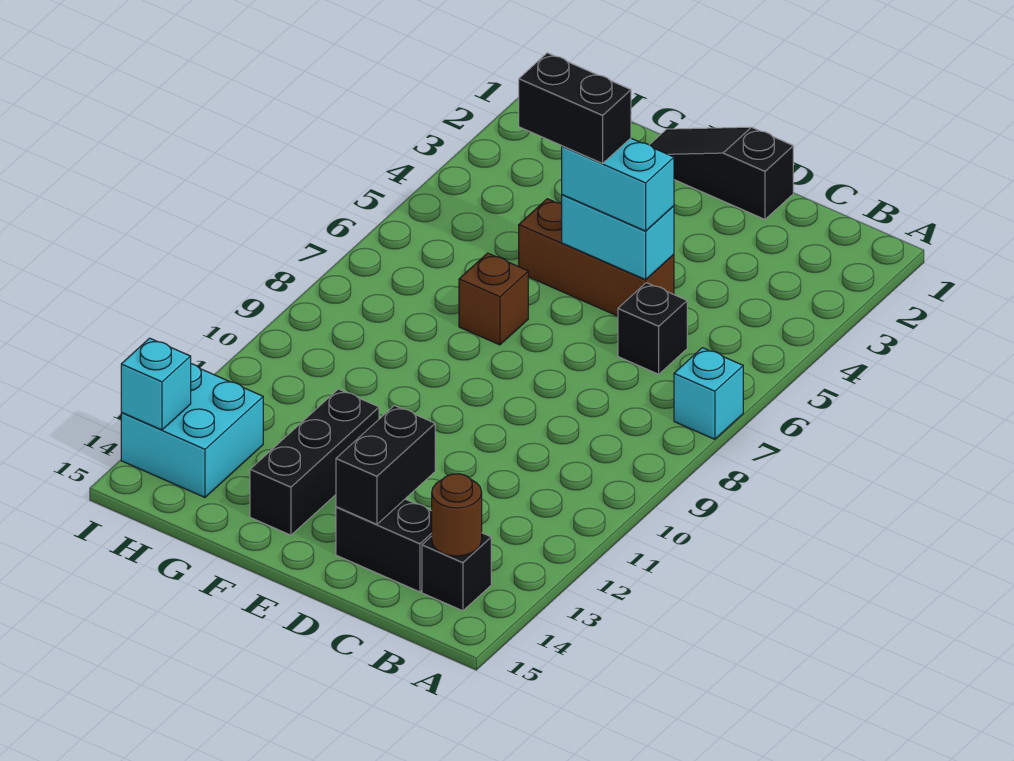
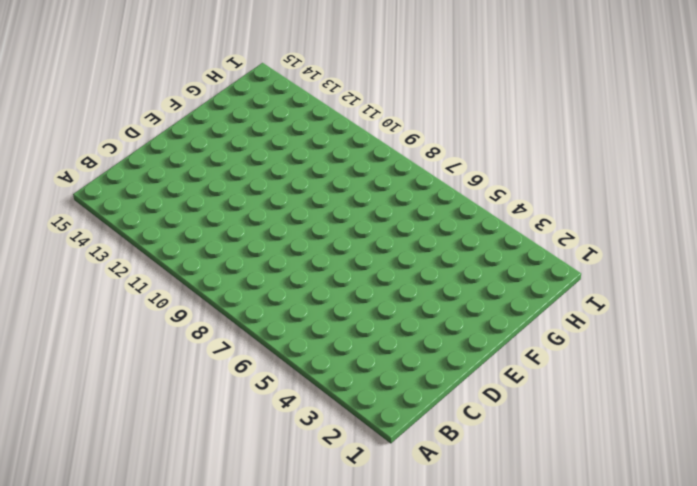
none -> cyan 1x1 brick [674,348,743,439]
none -> black 1x1 brick [422,533,491,611]
none -> black 1x1 brick [618,283,687,374]

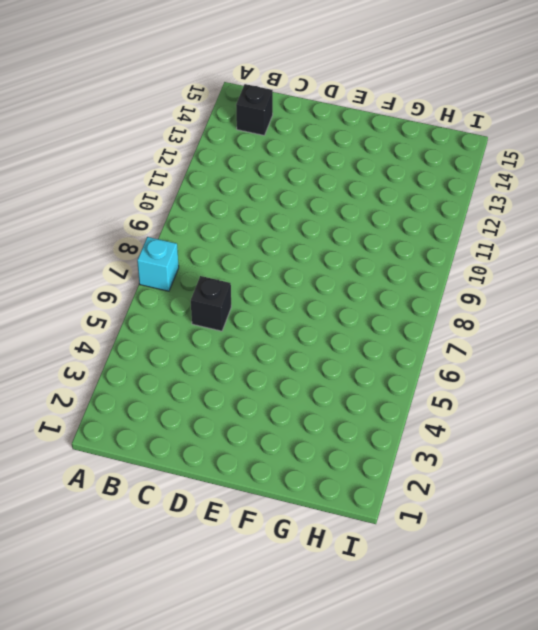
none -> black 1x2 brick [336,499,432,592]
none -> black 1x3 slope [650,127,793,219]
none -> brown 1x3 brick [519,199,674,316]

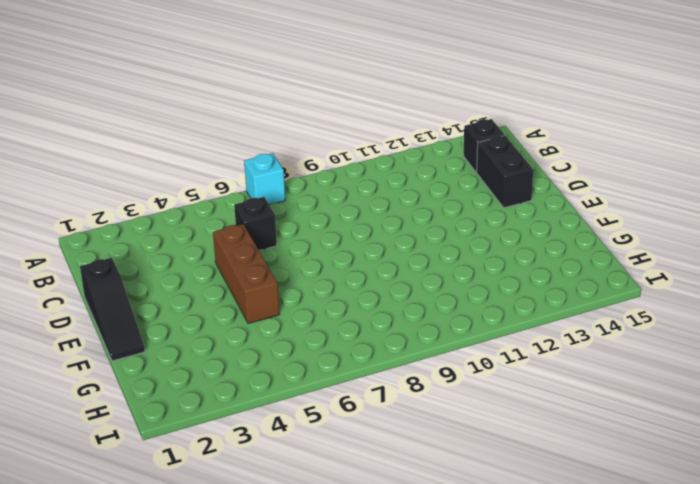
none -> brown 1x1 brick [459,253,528,345]
none -> black 1x3 brick [250,389,379,535]
none -> cyan 2x2 brick [121,364,263,497]

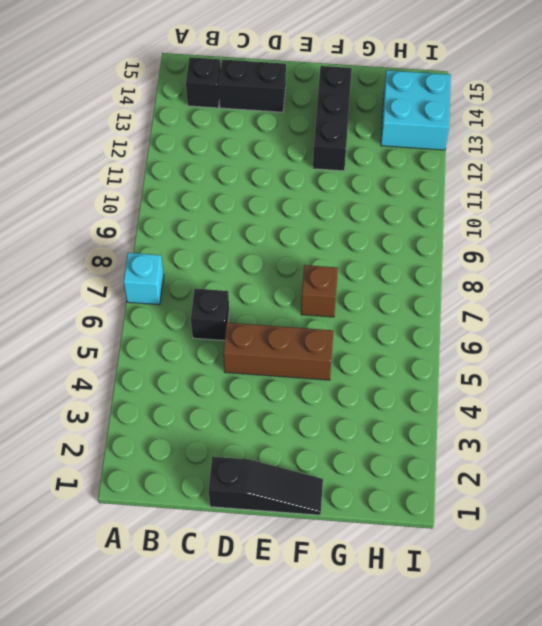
none -> brown 1x1 round brick [432,474,482,556]
none -> cyan 1x2 brick [562,195,674,280]
none -> black 1x2 brick [336,406,435,524]

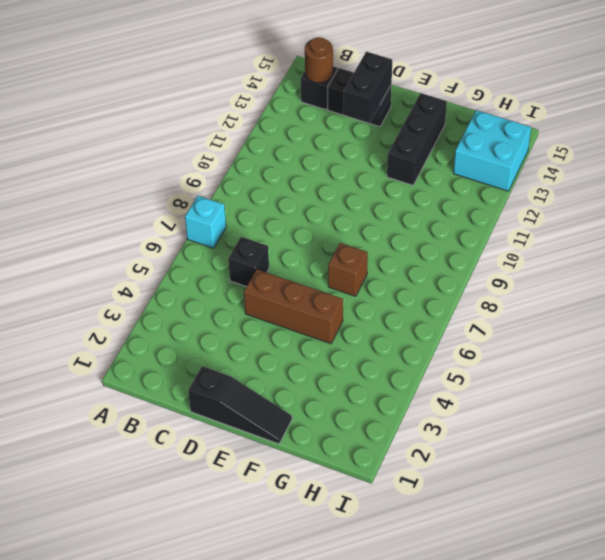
none -> cyan 1x2 brick [562,195,674,280]
none -> cyan 1x1 brick [121,338,191,430]
none -> cyan 1x2 brick [562,138,674,231]

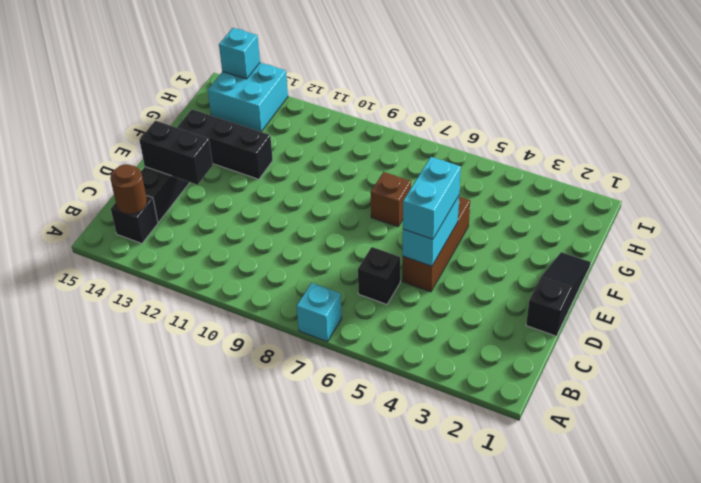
none -> black 1x2 brick [519,53,631,163]

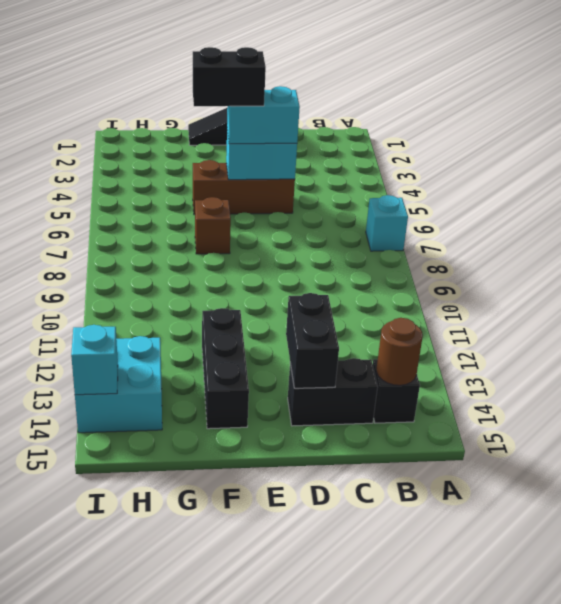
none -> black 1x1 brick [618,283,687,374]

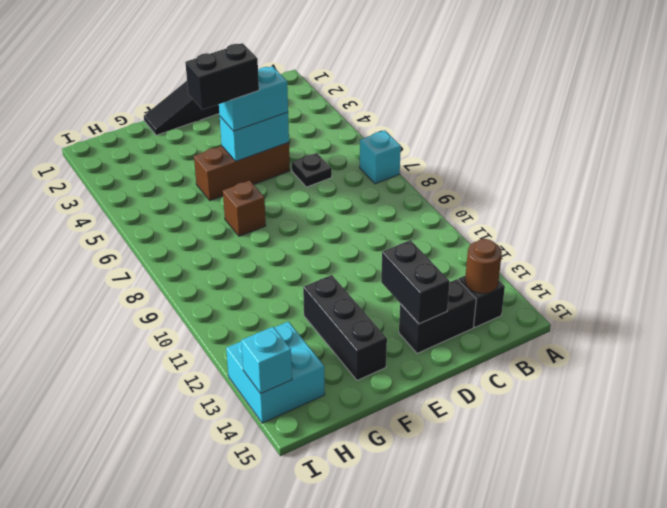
black 1x1 plate [292,153,332,187] -> black 1x1 brick [618,283,687,374]

